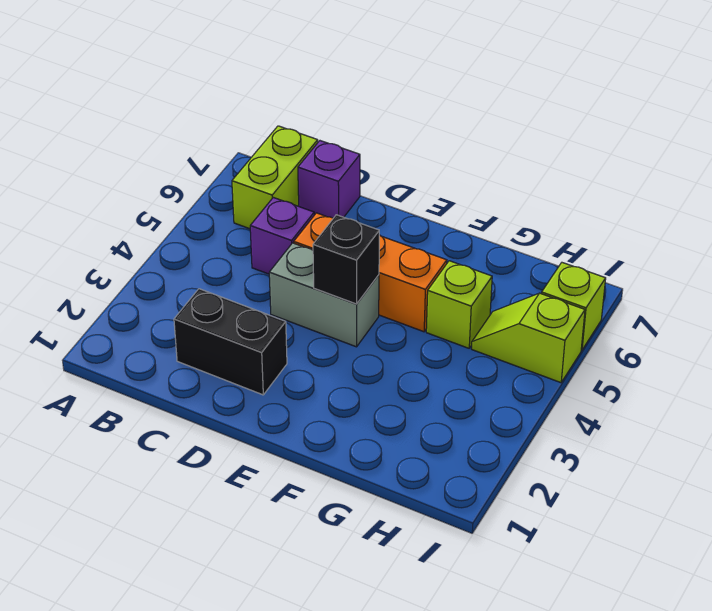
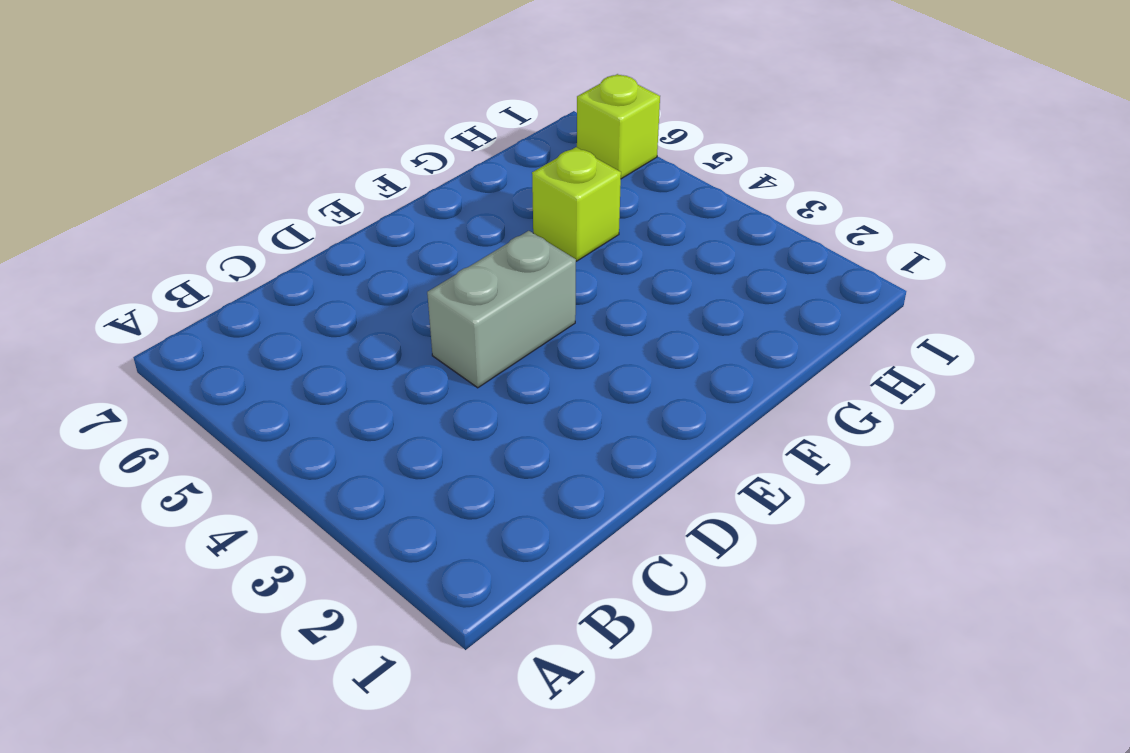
none -> lime 1x2 brick [232,126,318,229]
none -> black 1x2 brick [174,289,287,395]

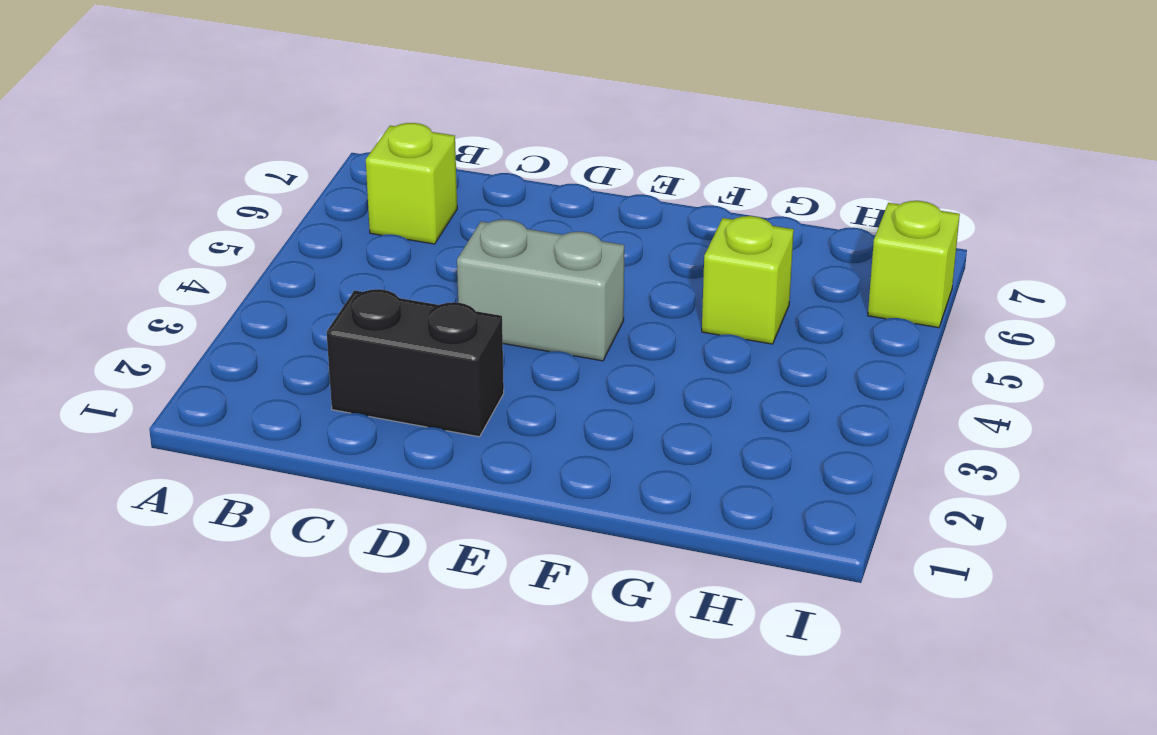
lime 1x1 brick [366,123,457,244] -> lime 1x2 brick [232,126,318,229]
none -> purple 1x1 brick [250,197,314,274]
none -> purple 1x1 brick [298,141,360,218]

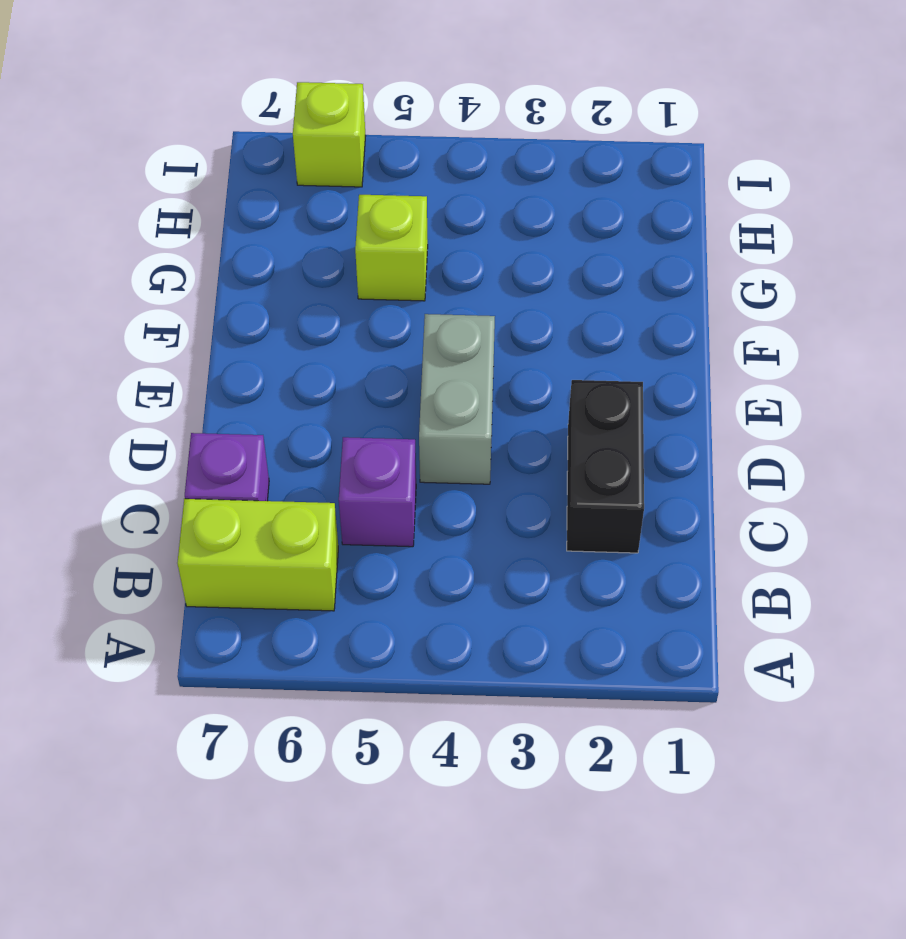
none -> orange 1x3 brick [294,213,447,332]
none -> lime 1x2 slope [472,293,585,383]

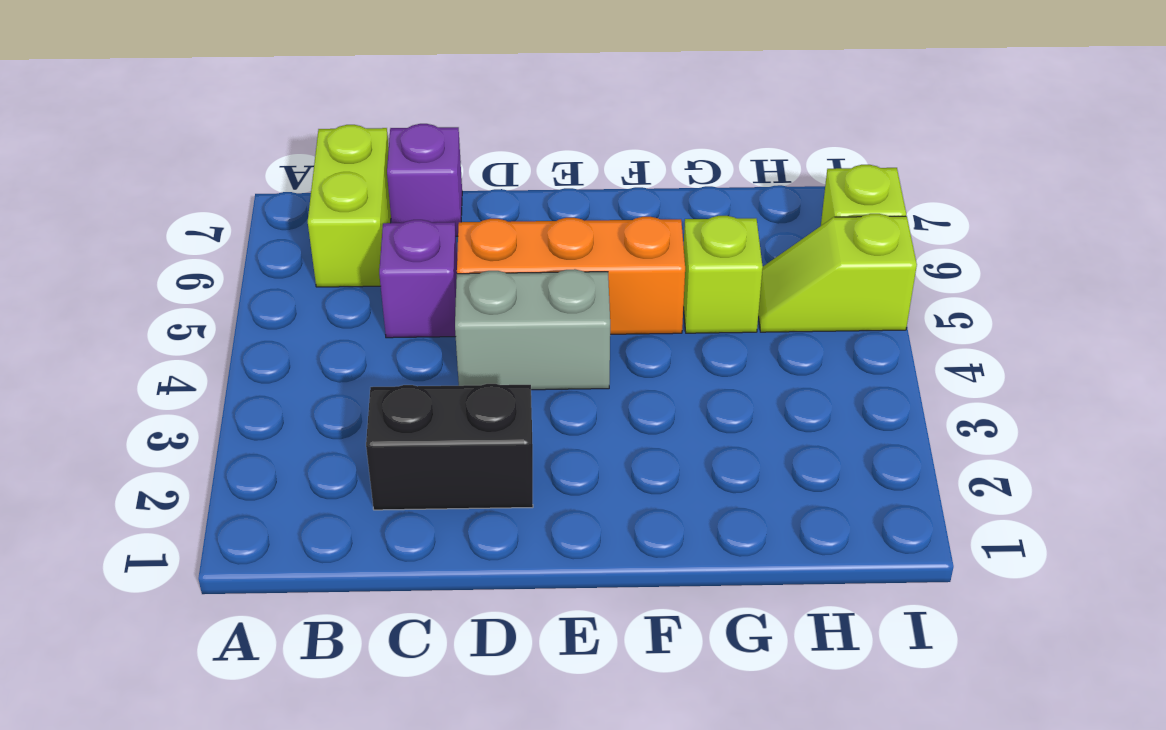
none -> black 1x1 brick [313,215,379,304]

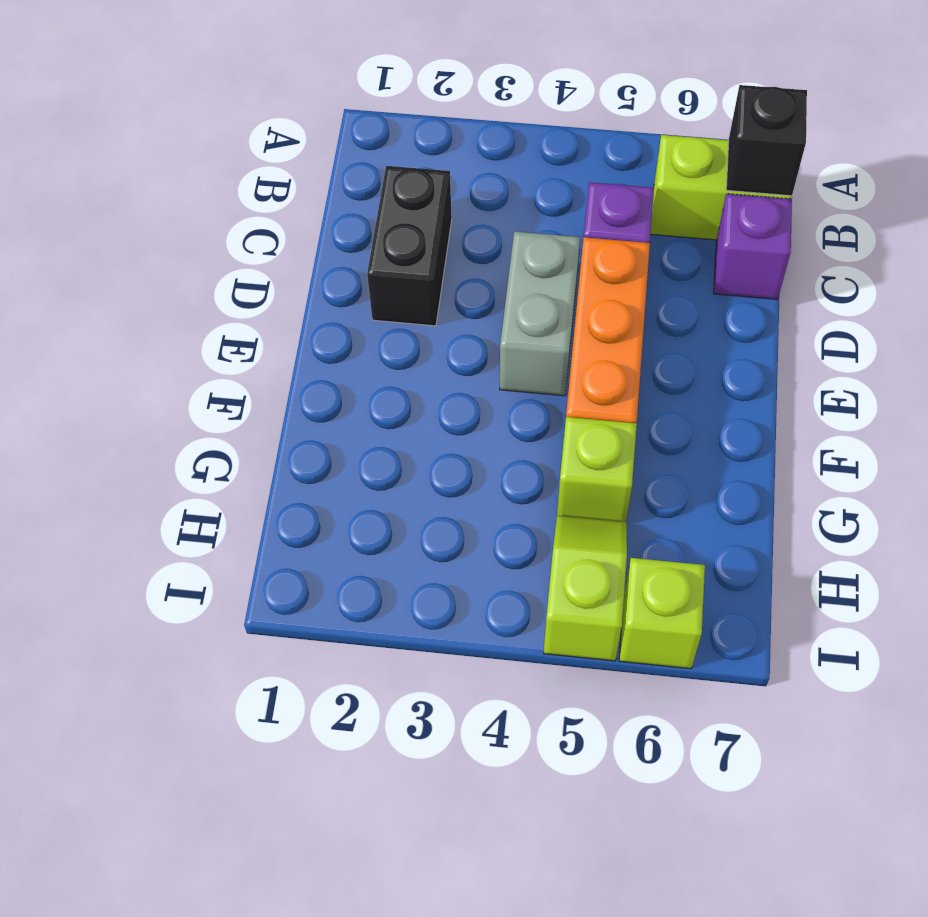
black 1x1 brick [726,85,807,196] -> black 1x1 brick moved to [313,215,379,304]

